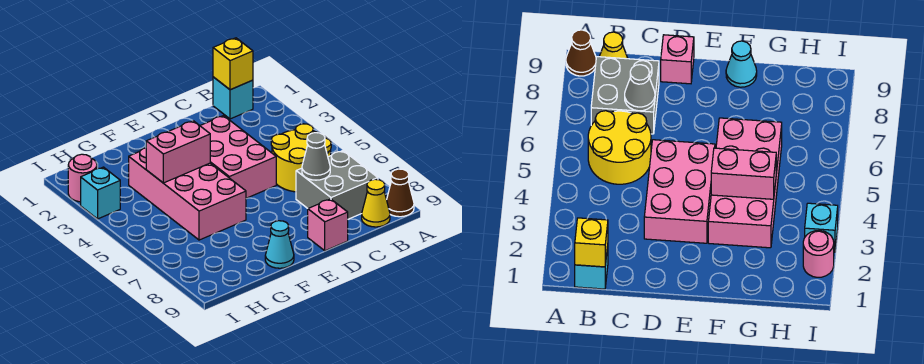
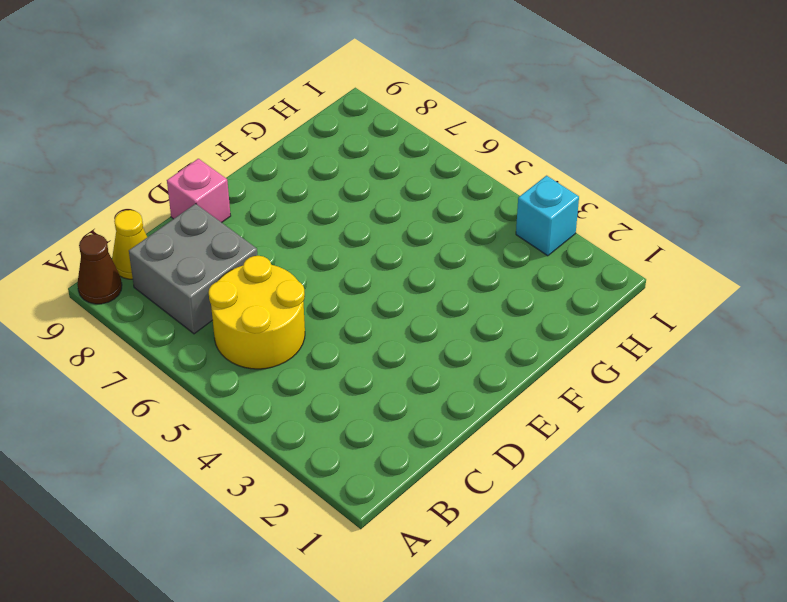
none -> cyan 1x1 brick [213,77,253,119]
none -> pink 2x3 brick [200,116,276,198]
none -> pink 2x4 brick [129,148,246,240]

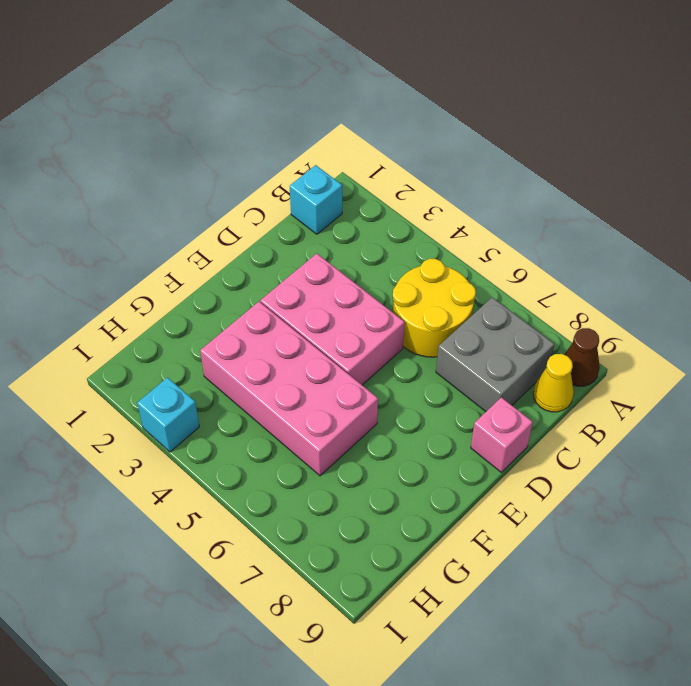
none -> cyan 1x1 cone [265,221,294,268]
none -> pink 1x1 round brick [68,154,97,202]
none -> yellow 1x1 brick [213,38,253,90]

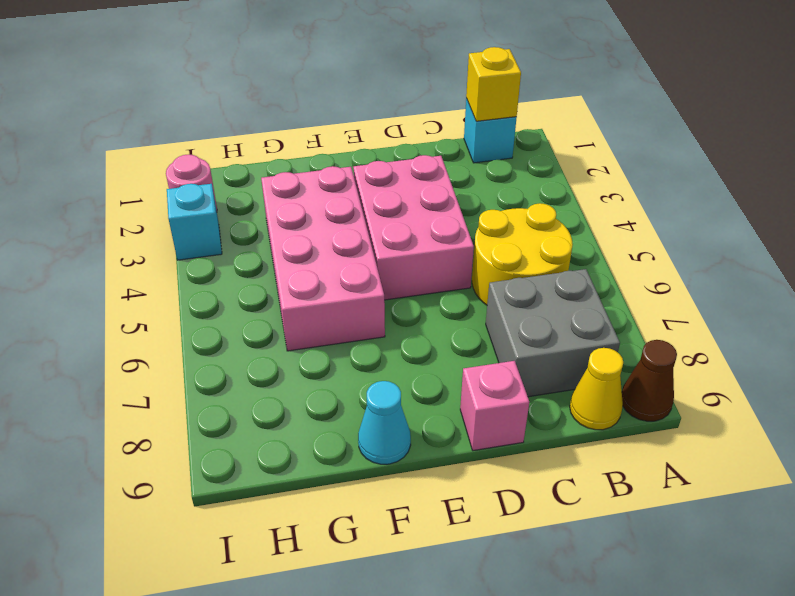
none -> grey 1x1 cone [302,133,330,180]
none -> pink 1x2 brick [146,121,210,183]

